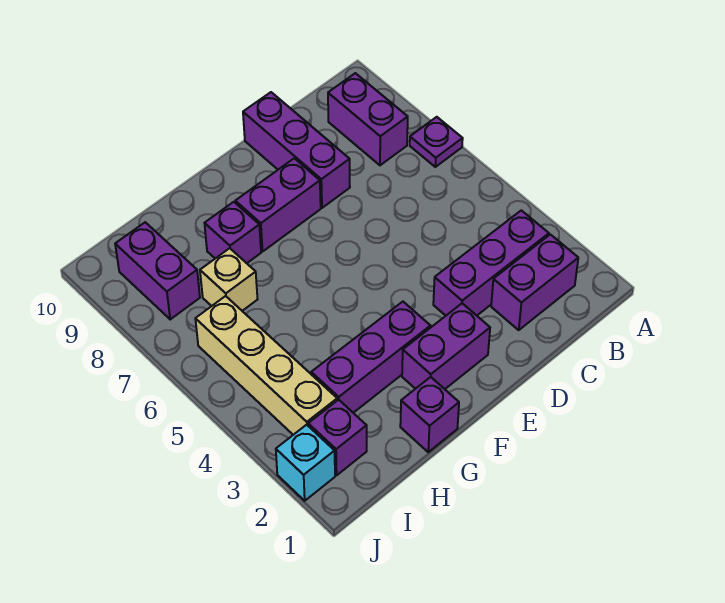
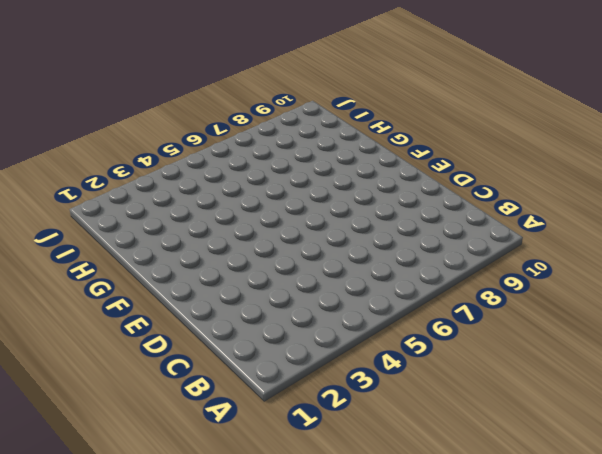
none -> purple 1x1 plate [410,117,463,167]
none -> purple 1x2 brick [491,234,578,330]
none -> purple 1x3 brick [433,210,549,316]

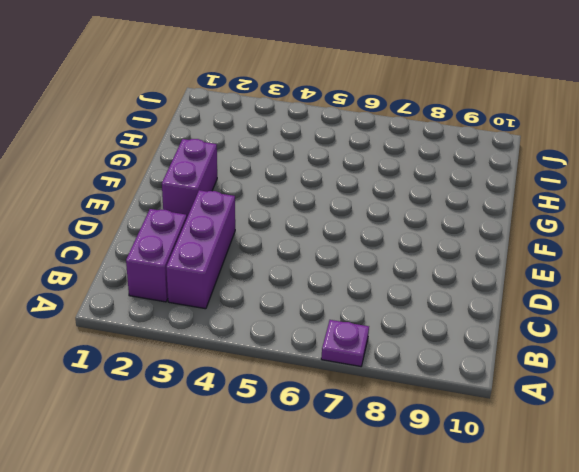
none -> purple 1x2 brick [328,73,408,165]
none -> purple 1x3 brick [243,92,350,208]
none -> purple 1x2 brick [235,158,321,252]

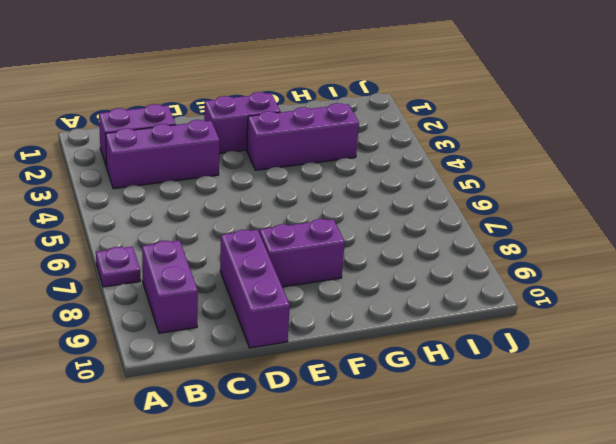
none -> purple 1x1 brick [400,377,459,452]
none -> purple 1x1 brick [205,202,261,263]
none -> tan 1x1 brick [200,248,258,311]

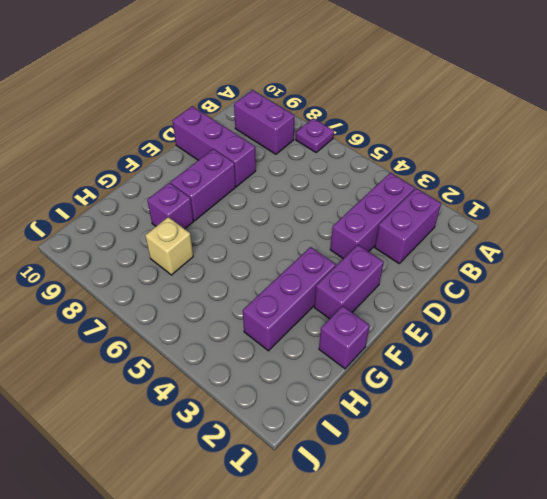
none -> purple 1x1 brick [308,400,367,475]
none -> tan 1x4 brick [195,296,337,435]
none -> purple 1x2 brick [115,222,200,319]

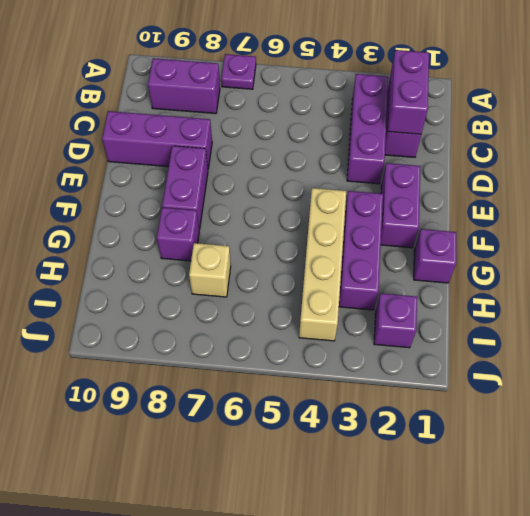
purple 1x2 brick [388,50,429,134] -> purple 1x2 brick turned to [115,222,200,319]
tan 1x4 brick [299,188,346,341] -> tan 1x4 brick turned to [195,296,337,435]
none -> cyan 1x1 brick [276,425,335,501]

